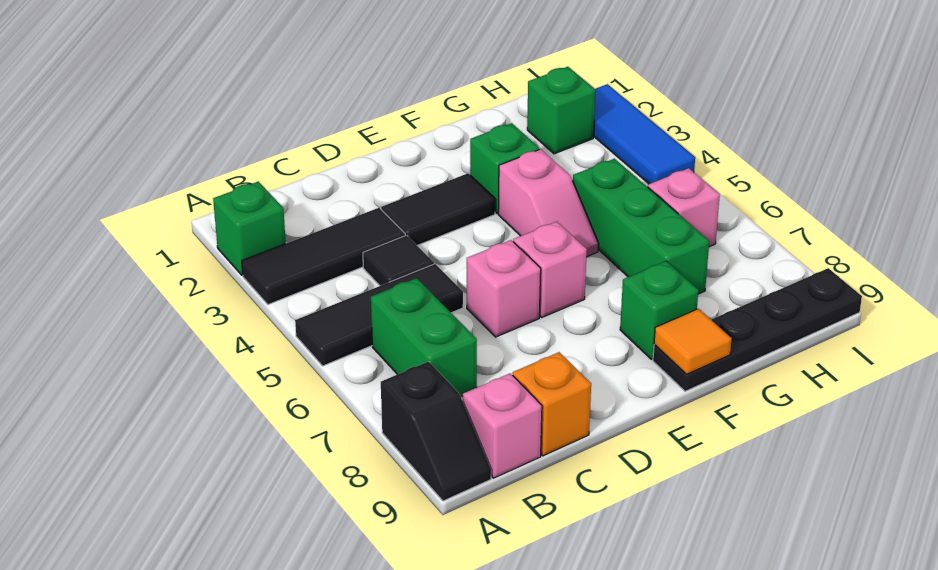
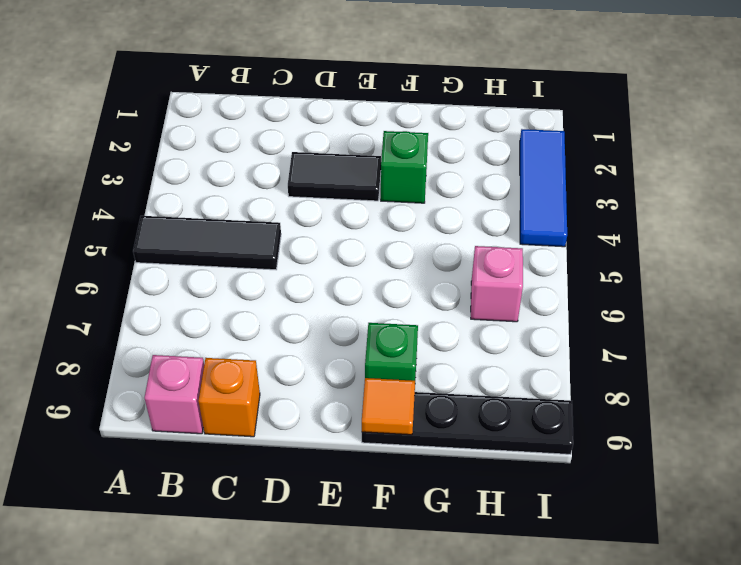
none -> green 1x1 brick [213,182,286,275]
none -> black 1x3 tile [242,208,405,305]
none -> black 1x2 slope [381,361,491,501]

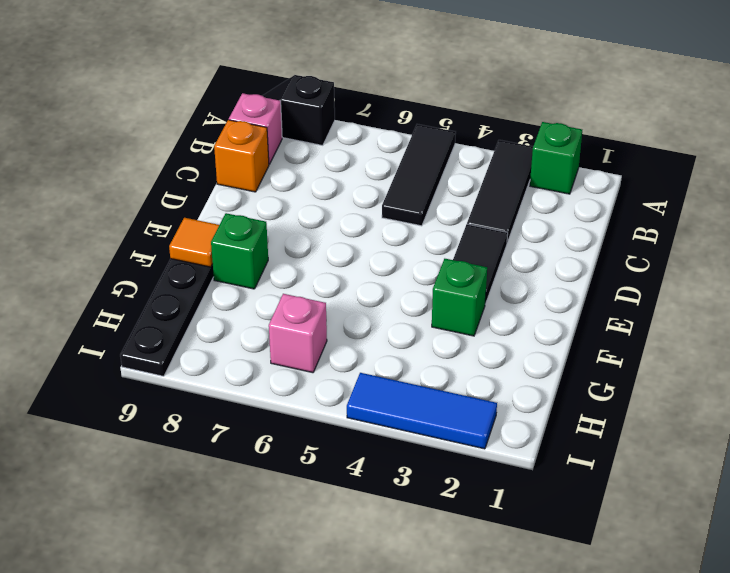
none -> green 1x2 brick [371,278,477,397]
none -> black 1x1 tile [363,235,434,286]
none -> pink 1x1 brick [467,240,541,337]

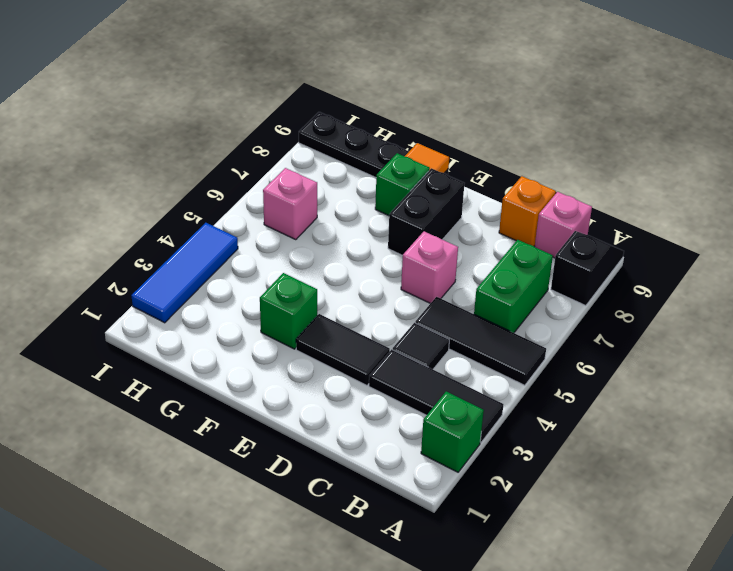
black 1x2 brick [388,168,464,255] -> none
none -> pink 1x1 brick [513,222,587,317]
none -> pink 1x2 slope [498,149,598,257]
none -> green 1x3 brick [573,159,709,294]

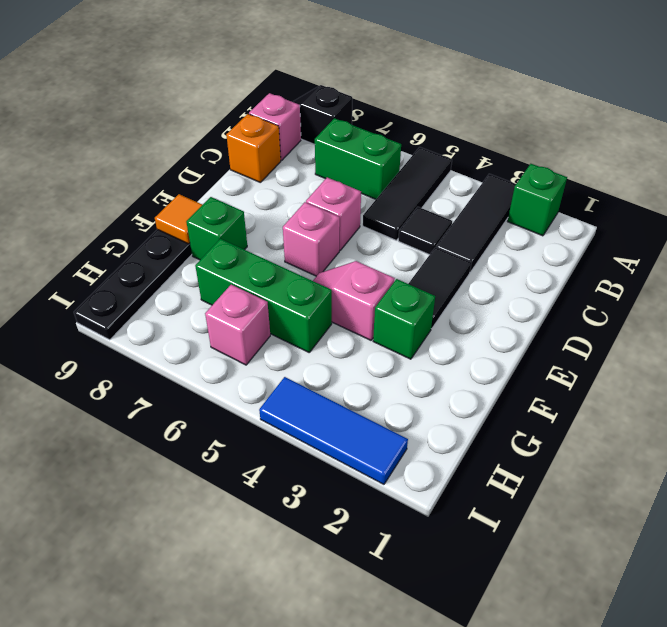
none -> green 1x1 brick [527,67,595,154]

